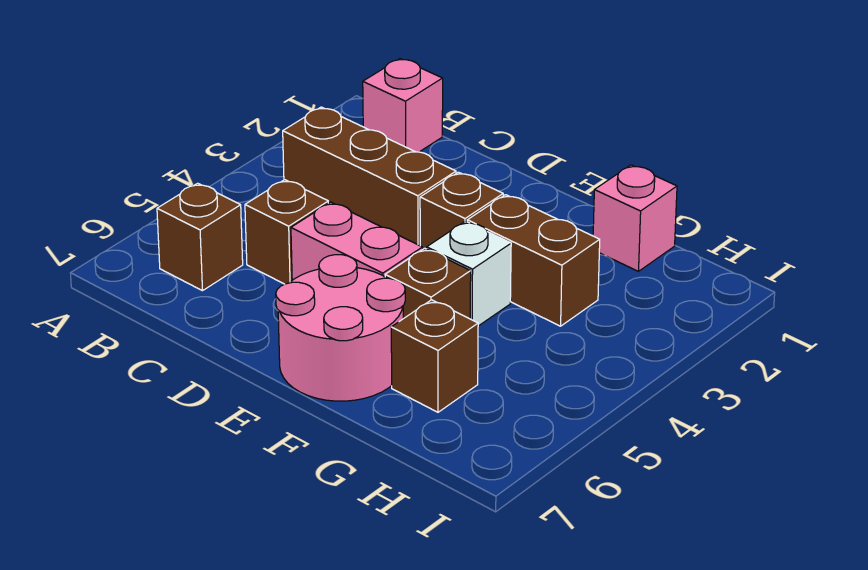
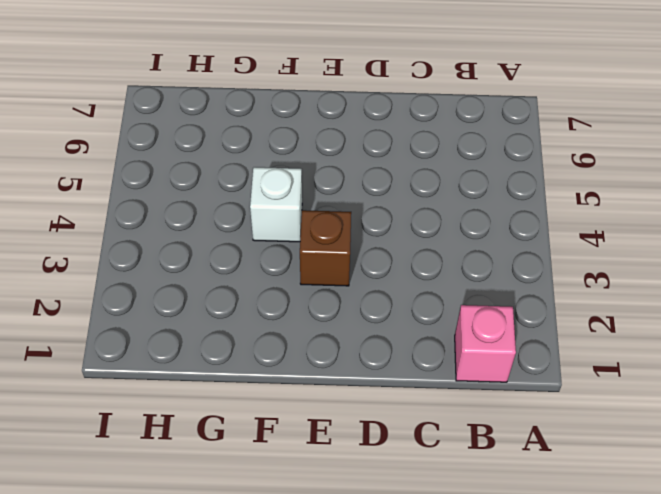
none -> brown 1x3 brick [283,107,456,246]
none -> brown 1x1 brick [157,183,243,291]
none -> brown 1x1 brick [245,180,328,284]

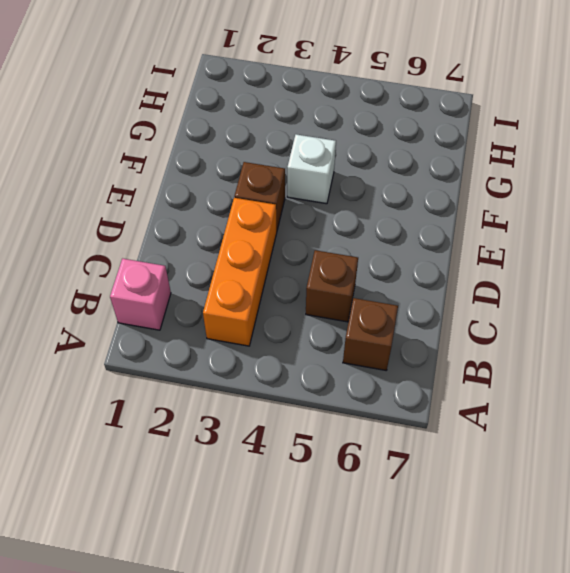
orange 1x3 brick [203,198,277,346] -> brown 1x3 brick [283,107,456,246]
none -> pink 1x2 brick [291,202,422,280]
none -> pink 2x2 round brick [276,255,405,401]
none -> brown 1x2 brick [467,195,600,326]

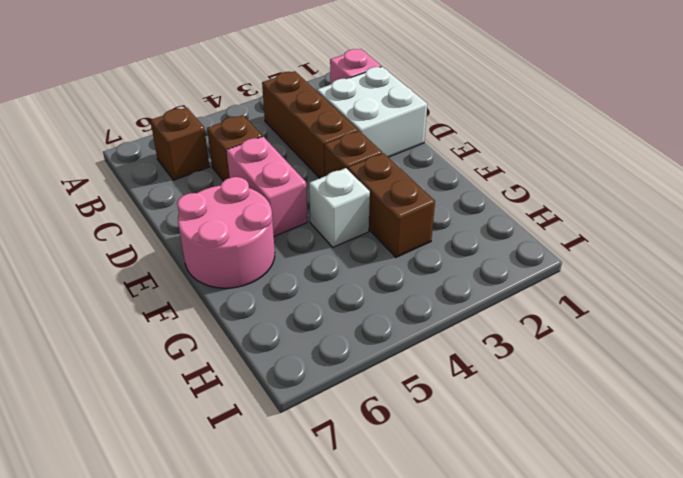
white 2x2 brick [317,67,427,157] -> none
none -> brown 1x1 brick [385,248,471,319]
none -> pink 1x1 brick [593,165,677,271]
none -> brown 1x1 brick [391,300,478,412]

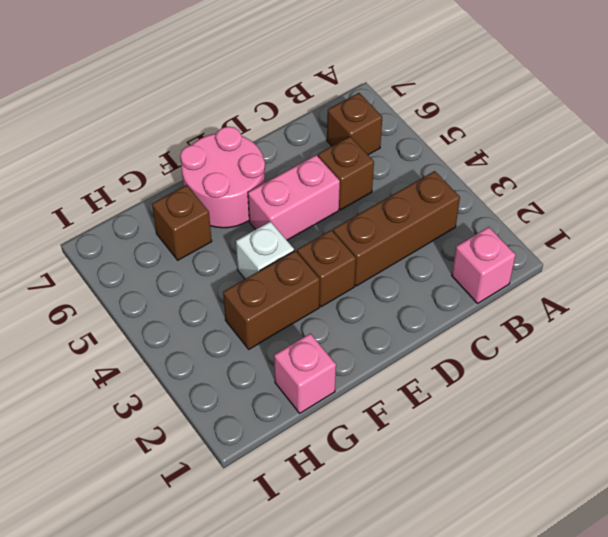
none -> brown 1x1 brick [385,248,471,319]

